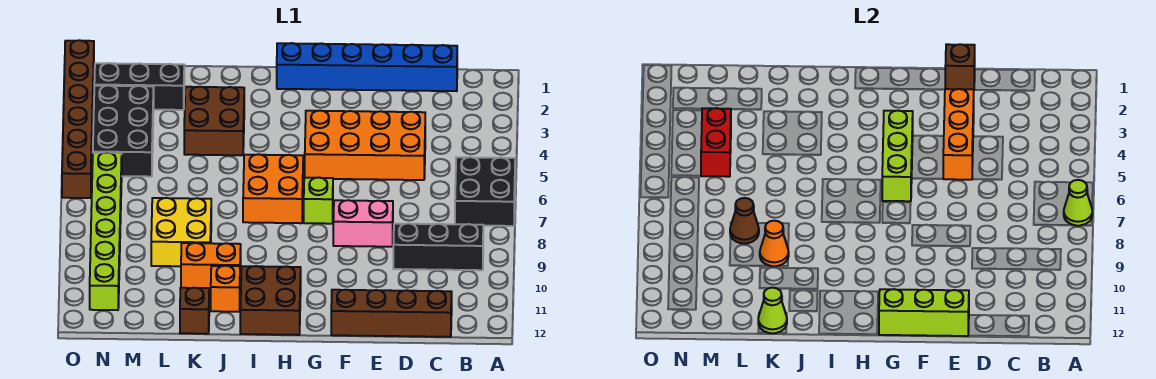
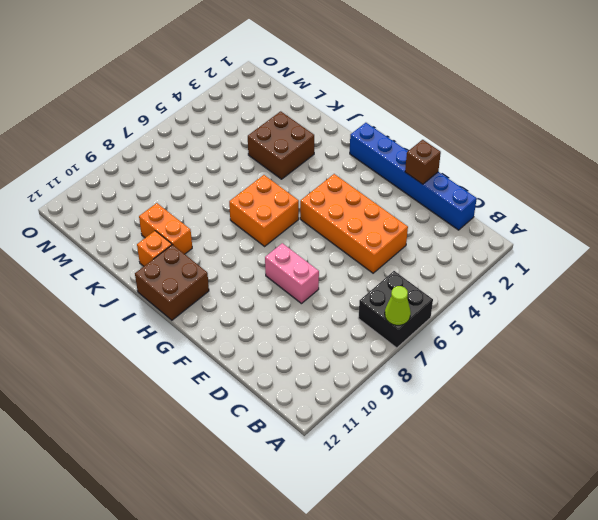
none -> black 1x3 brick [393,223,483,270]
none -> brown 1x4 brick [331,290,452,337]
none -> lime 1x1 brick [304,178,333,224]

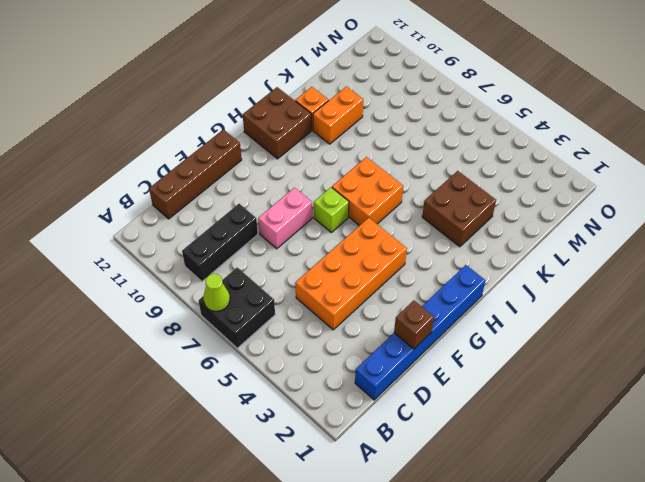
none -> yellow 2x2 brick [151,198,211,266]
none -> brown 1x1 brick [180,288,209,334]
none -> black 1x3 brick [94,63,184,110]

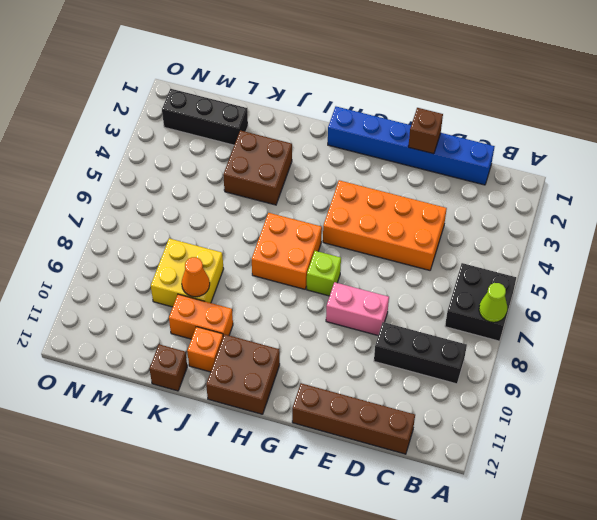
none -> black 2x3 brick [93,85,154,177]
none -> lime 1x6 brick [90,152,122,310]
none -> brown 1x6 brick [62,40,94,198]

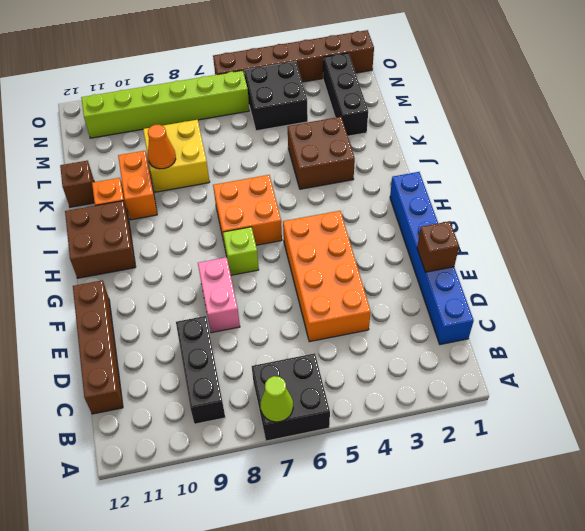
black 2x2 brick [244,62,308,131] -> black 2x3 brick [93,85,154,177]
none -> orange 1x3 brick [943,89,974,180]
none -> lime 1x3 brick [879,289,969,336]
none -> lime 1x3 brick [882,111,913,201]

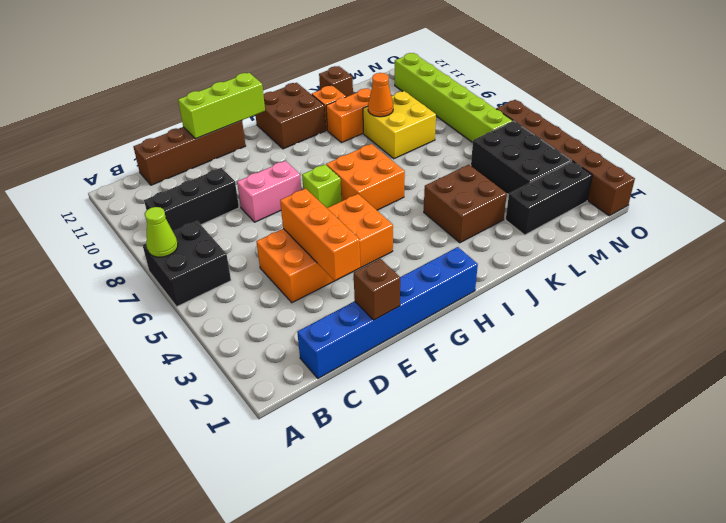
none -> lime 1x3 brick [882,111,913,201]
none -> lime 1x1 cone [758,288,787,333]
none -> brown 1x1 cone [730,198,759,244]

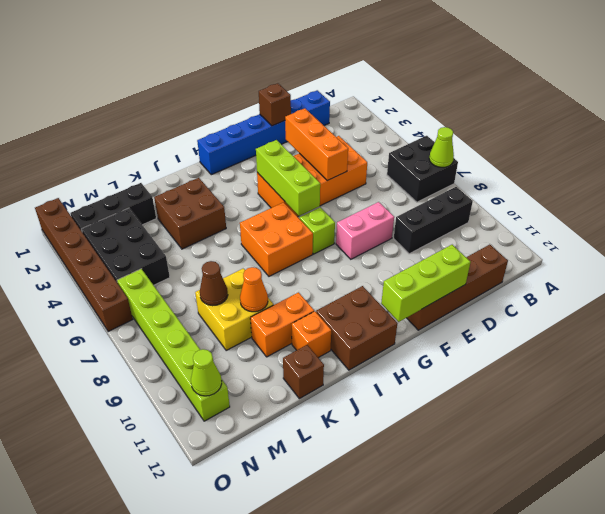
lime 1x1 cone [191,349,222,396] -> lime 1x1 cone moved to [758,288,787,333]
none -> red 1x2 brick [701,108,731,177]

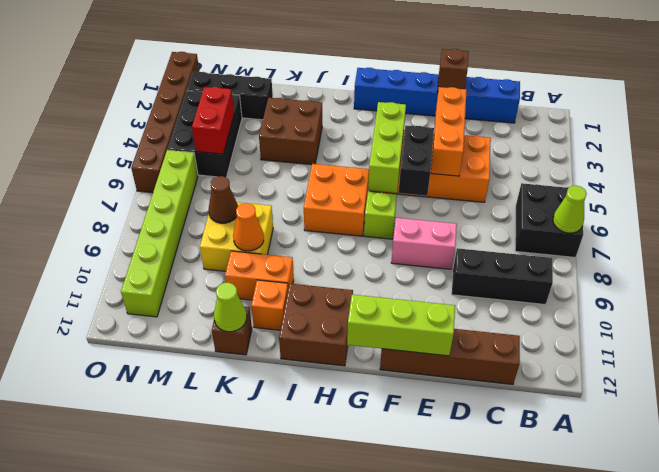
black 1x2 brick [399,125,434,196] -> none

